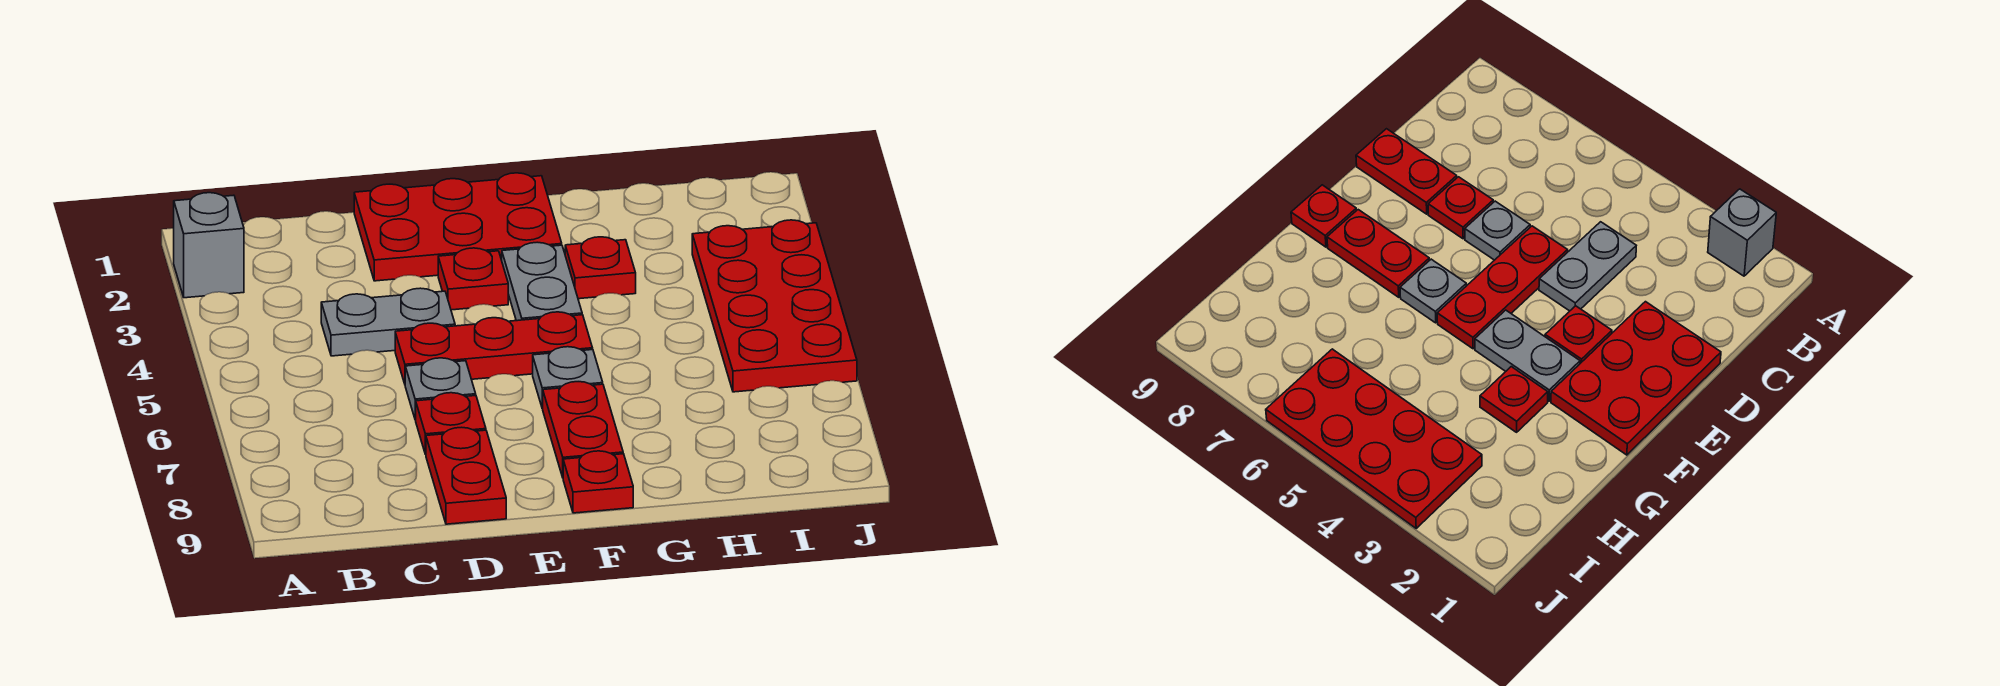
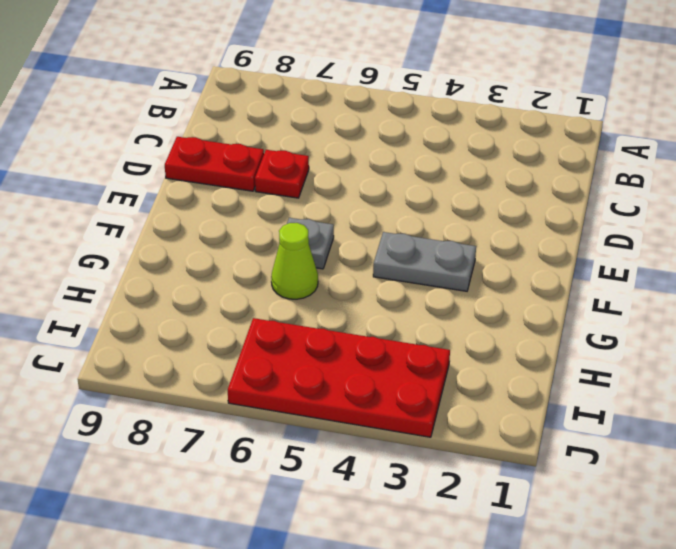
lime 1x1 cone [271,223,318,299] -> none
none -> grey 1x1 brick [174,193,244,298]
none -> grey 1x2 plate [321,288,455,356]
none -> red 2x3 plate [354,173,562,281]

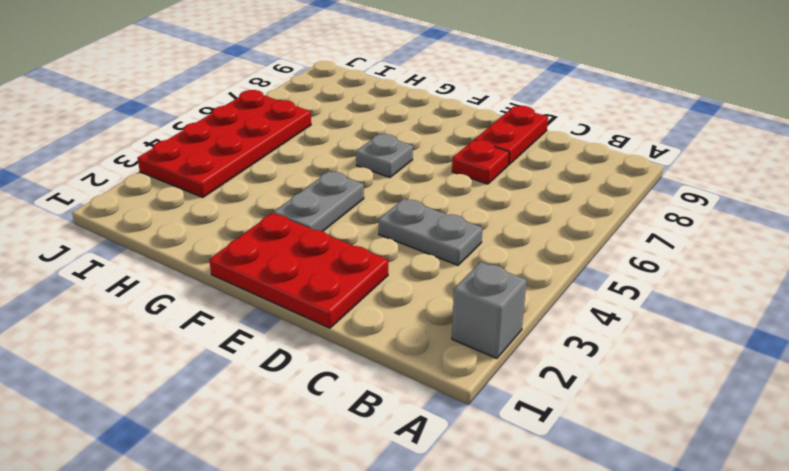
none -> red 1x3 plate [395,312,593,384]
none -> grey 1x1 plate [405,358,476,420]
none -> red 1x1 plate [438,248,508,310]

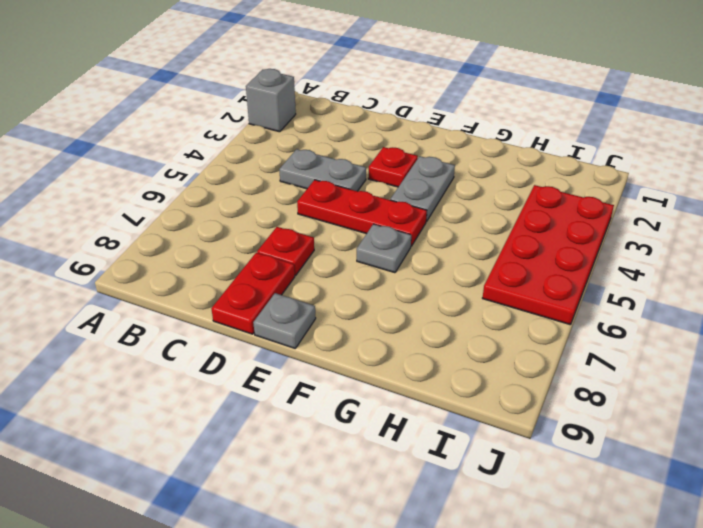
grey 1x1 plate [253,293,316,348] -> grey 1x1 plate moved to [405,358,476,420]
none -> red 2x3 plate [354,173,562,281]
none -> red 1x2 plate [542,382,623,477]
none -> red 1x1 plate [563,451,633,513]

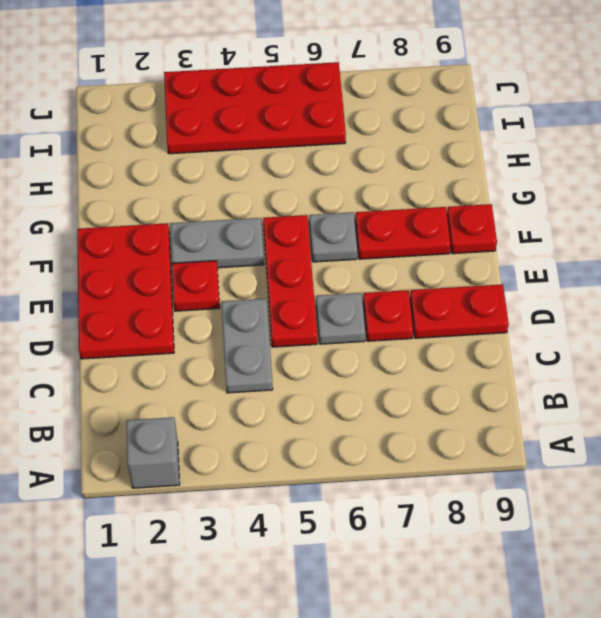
none -> red 1x1 plate [565,237,636,299]

